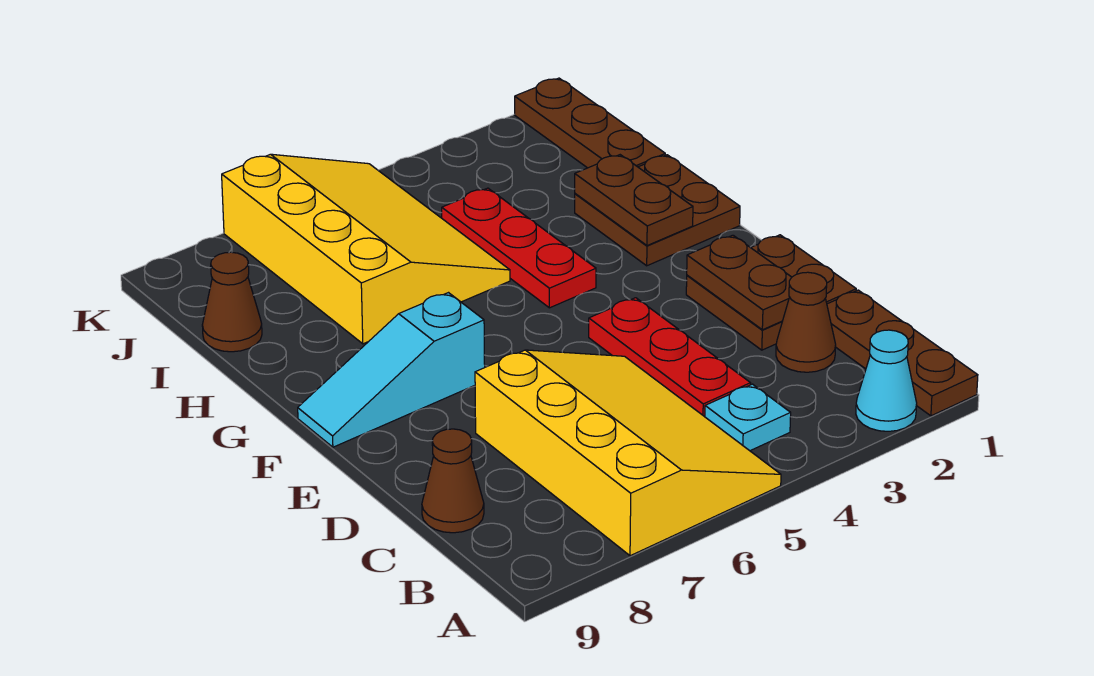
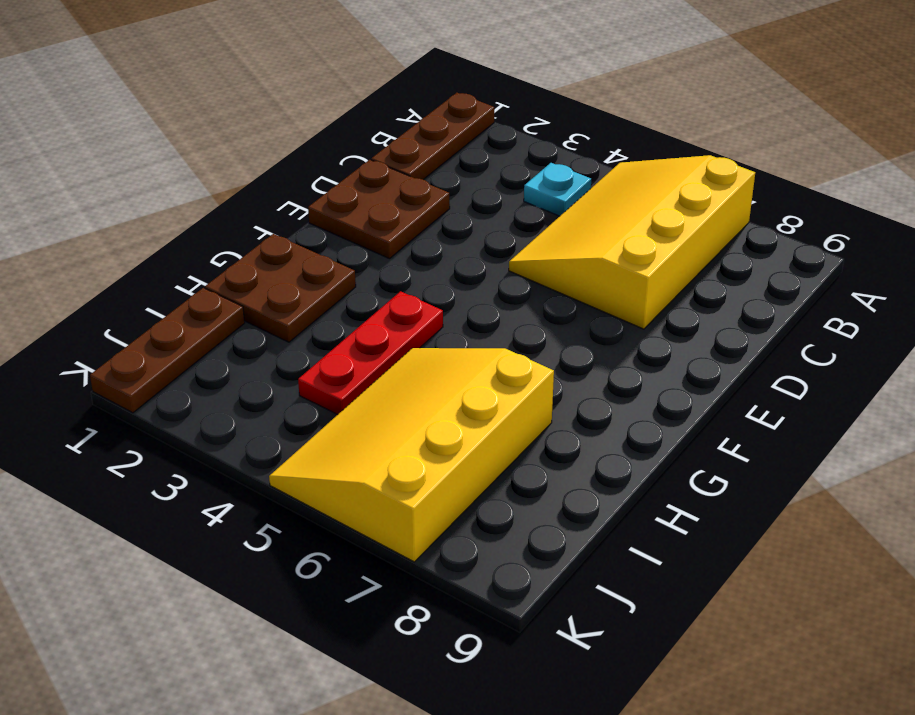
none -> cyan 1x1 cone [856,330,917,431]
none -> brown 1x1 cone [776,272,836,372]
none -> red 1x3 plate [589,298,751,417]

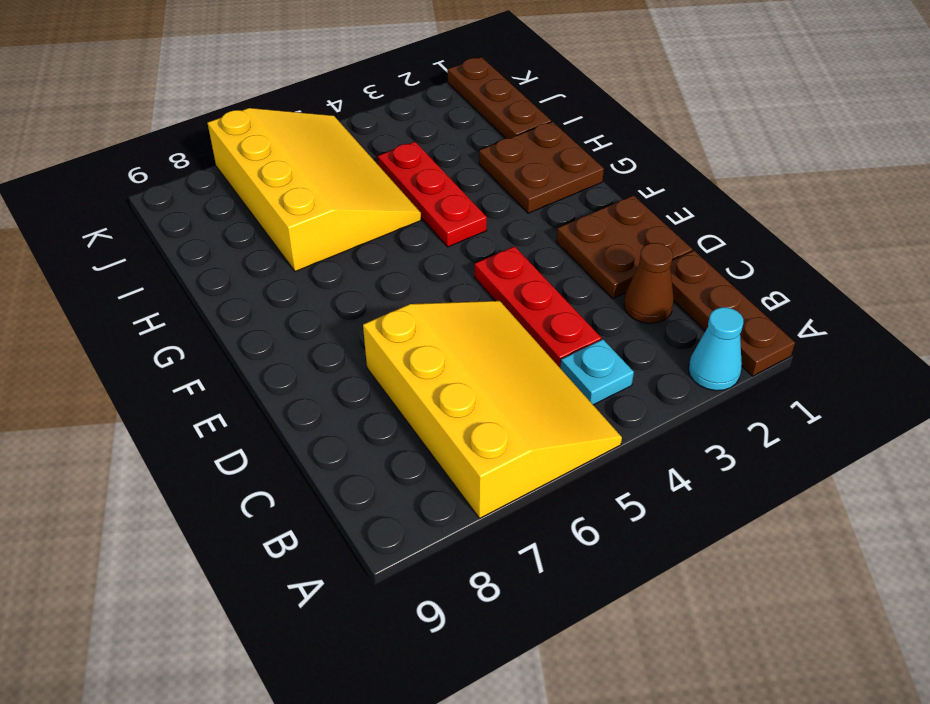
none -> brown 1x1 cone [422,429,484,533]
none -> cyan 1x3 slope [298,293,485,447]
none -> brown 1x1 cone [202,252,262,352]

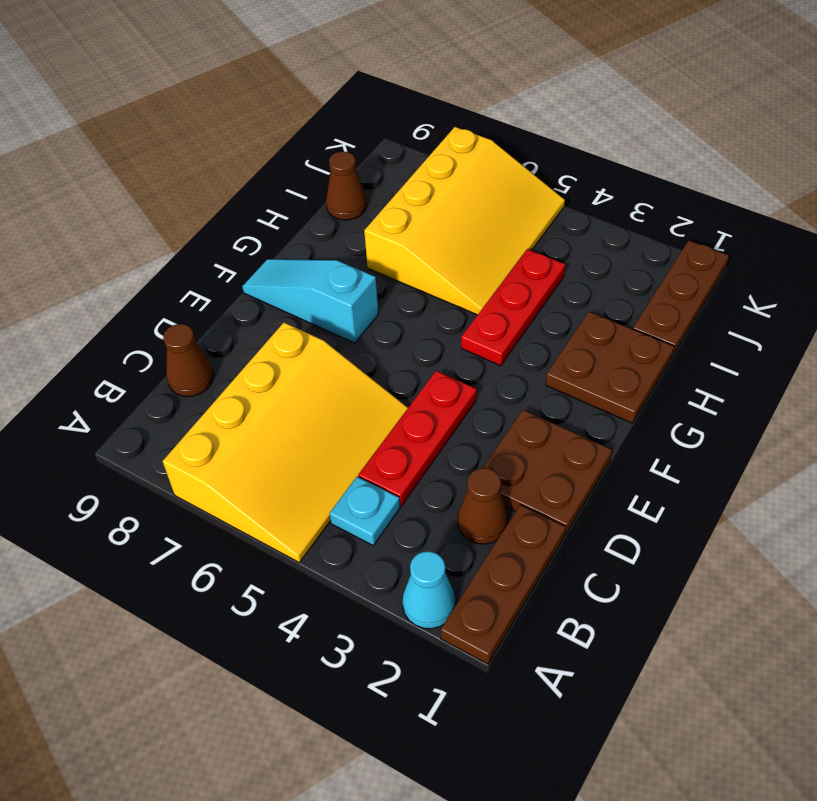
none -> brown 1x2 plate [687,235,792,330]
none -> brown 1x2 plate [575,155,693,246]

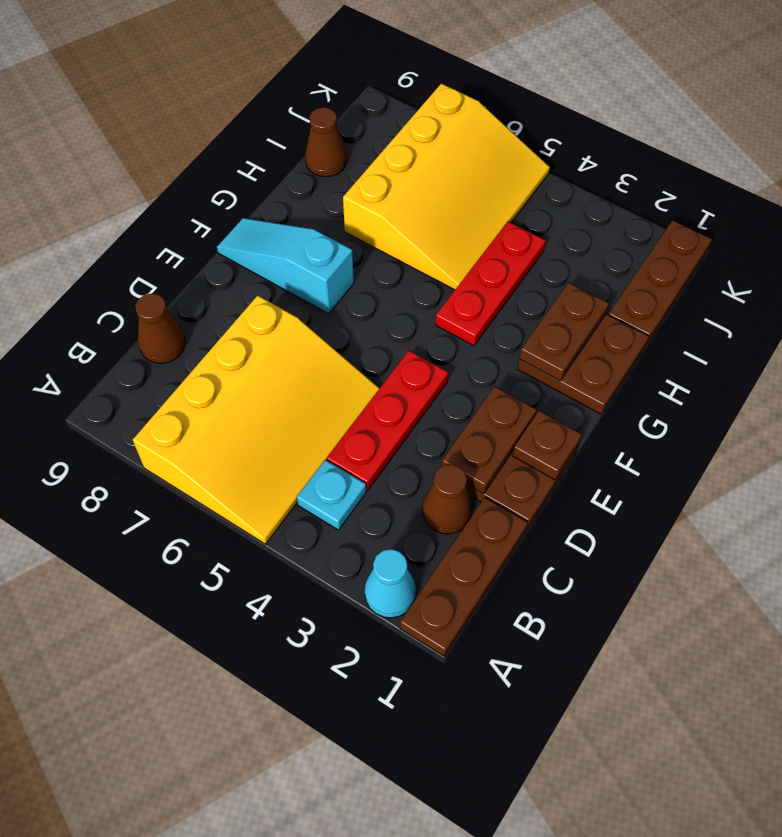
brown 1x1 plate [512,411,582,480] -> none

